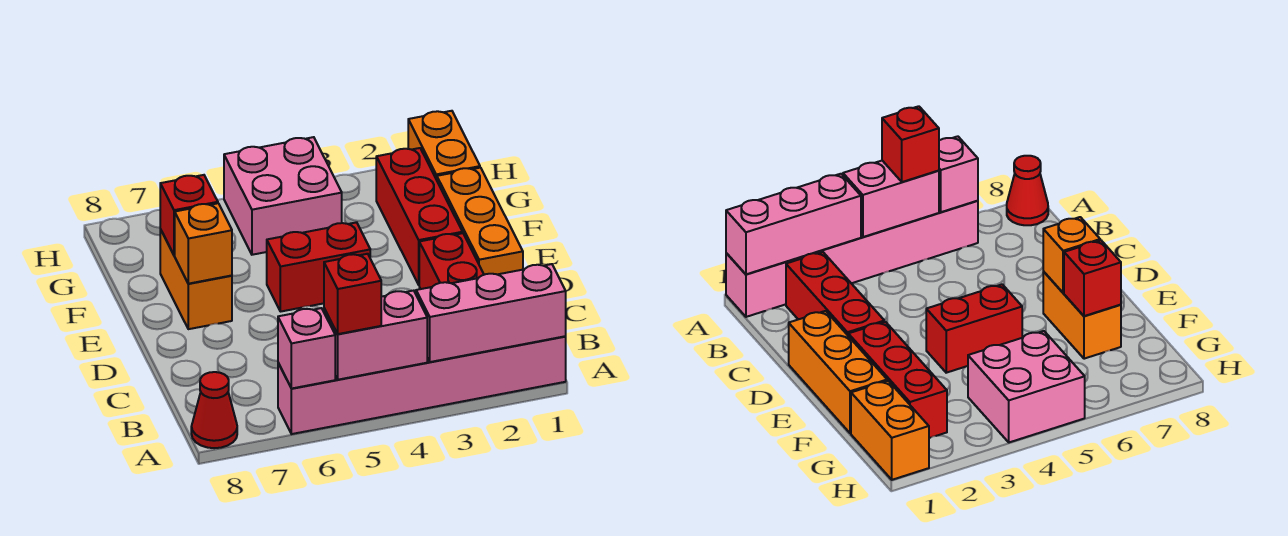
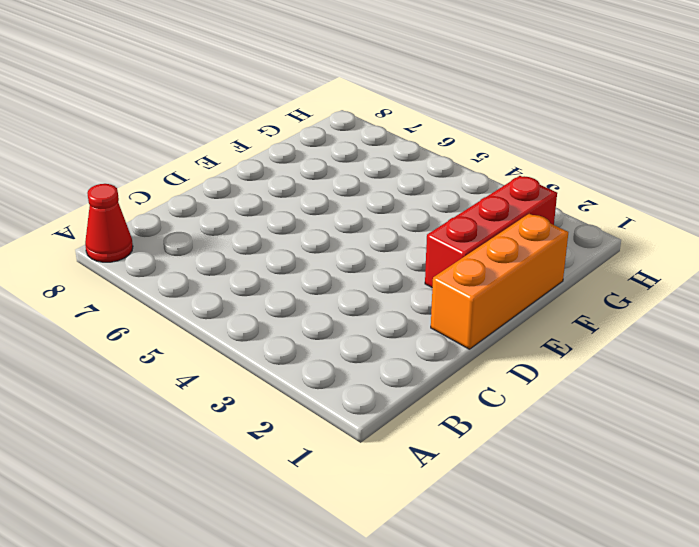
none -> pink 1x6 brick [278,336,566,434]
none -> red 1x3 brick [419,233,484,289]
none -> red 1x2 brick [267,222,370,312]

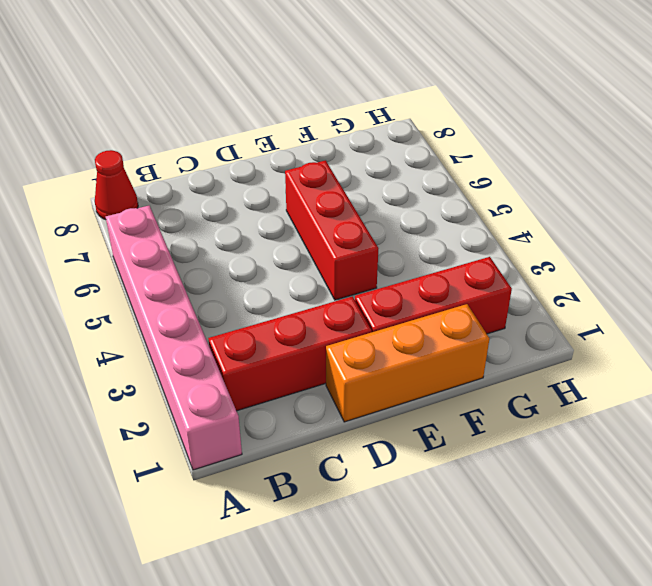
red 1x3 brick [285,160,379,300] -> red 1x2 brick [267,222,370,312]
none -> orange 1x2 brick [160,229,232,329]
none -> orange 1x2 brick [408,111,480,180]
none -> pink 2x2 brick [224,137,342,255]

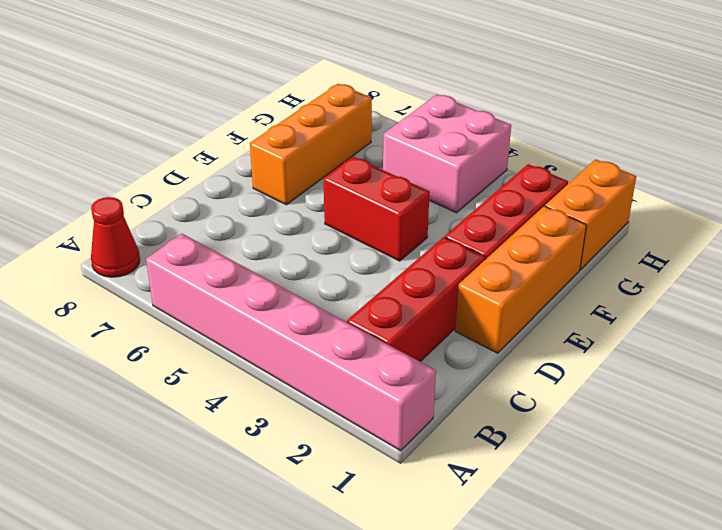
orange 1x3 brick [250,84,372,205] -> orange 1x2 brick [160,229,232,329]
none -> pink 1x3 brick [416,264,566,362]
none -> pink 1x2 brick [324,291,427,380]
none -> pink 1x1 brick [278,308,335,389]

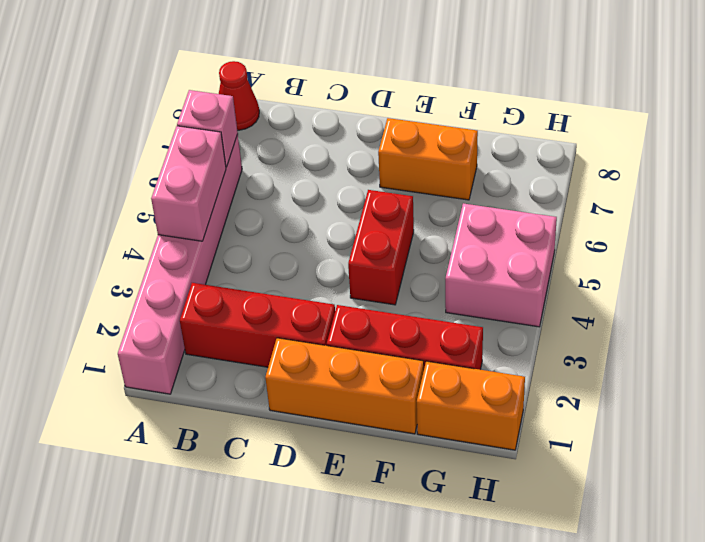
none -> pink 1x3 brick [416,264,566,362]
none -> orange 1x1 brick [175,203,232,284]
none -> red 1x1 brick [160,175,218,255]

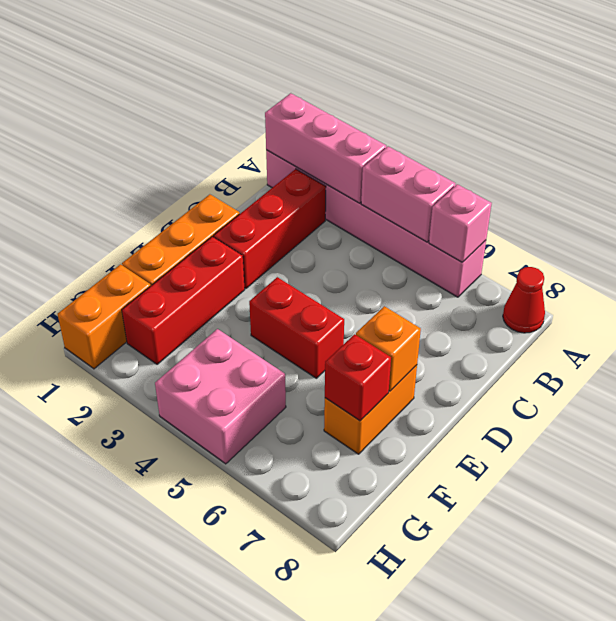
none -> red 1x1 brick [324,254,381,334]

